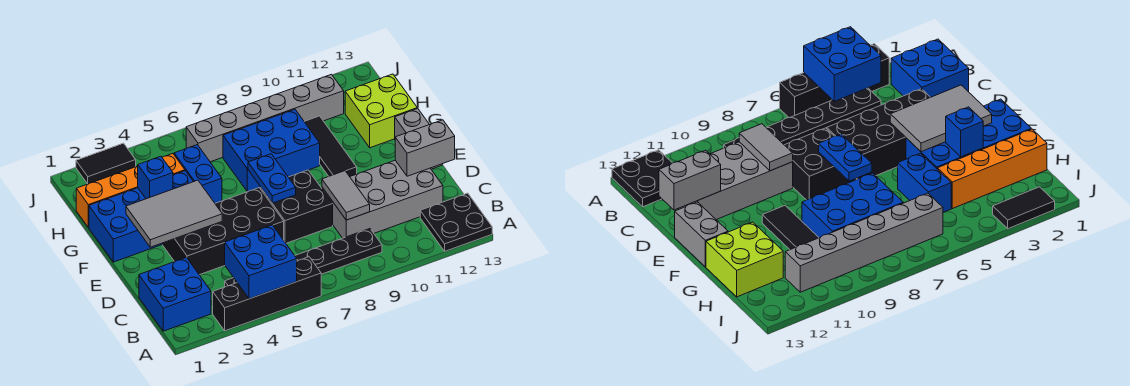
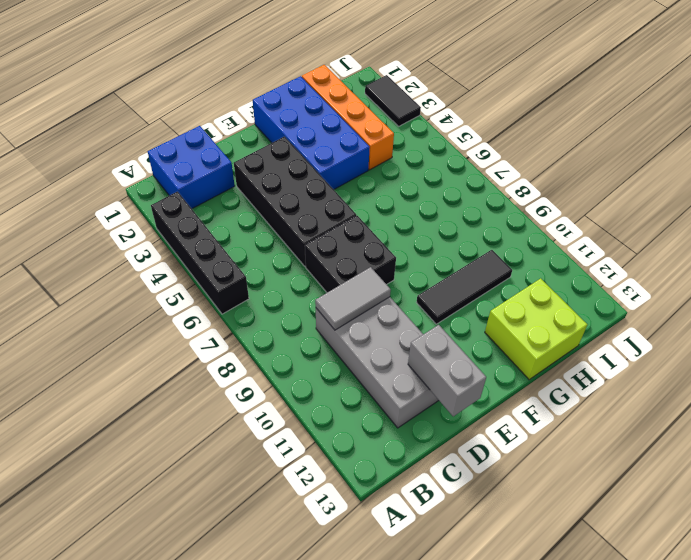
none -> black 2x2 plate [420,193,492,251]
none -> black 1x6 plate [225,229,382,287]
none -> grey 1x2 brick [395,109,442,169]

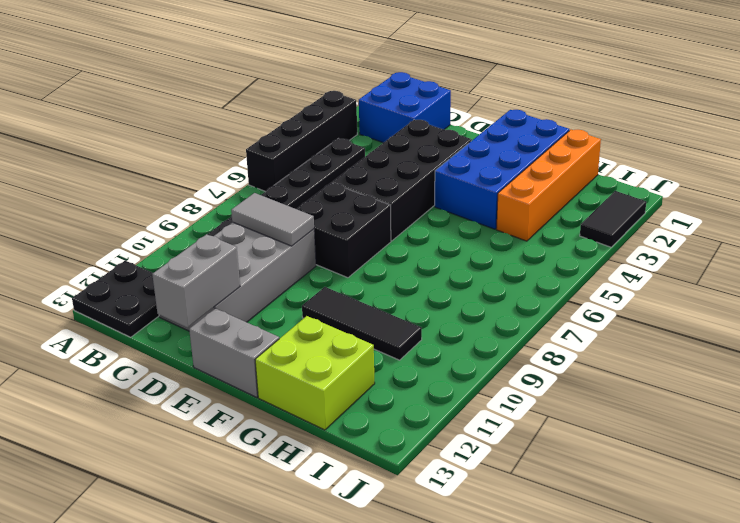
none -> blue 1x2 brick [174,145,222,203]
none -> blue 2x3 brick [223,109,320,192]
none -> grey 1x6 brick [186,74,344,162]

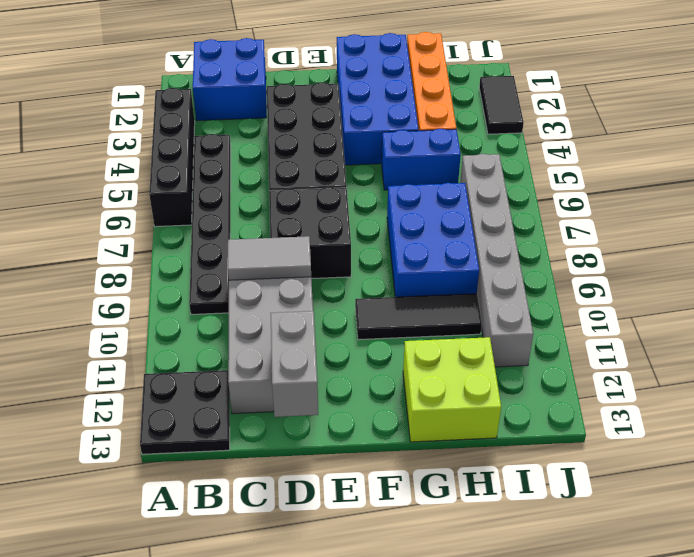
none -> grey 1x2 brick [395,109,442,169]
none -> blue 2x2 brick [225,225,297,299]
none -> grey 2x3 tile [126,180,222,247]

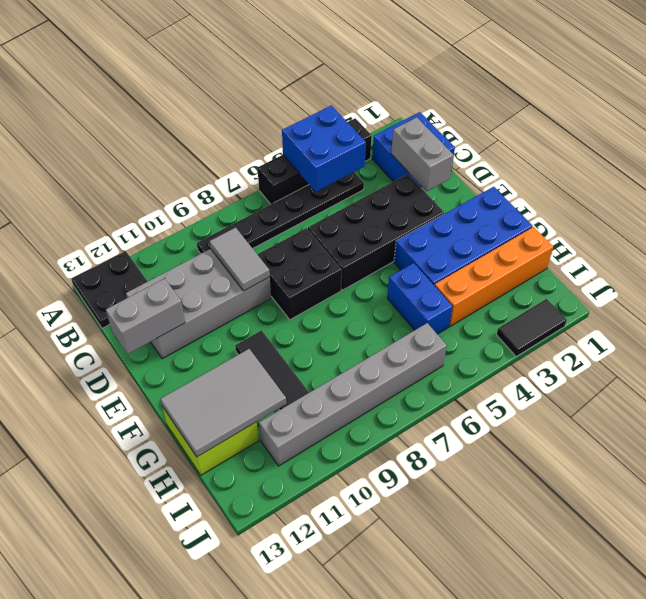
grey 1x2 brick [391,117,453,191] -> grey 1x2 brick moved to [395,109,442,169]
grey 2x3 tile [161,349,286,457] -> grey 2x3 tile moved to [126,180,222,247]
none -> blue 2x3 brick [223,109,320,192]
none -> blue 1x2 plate [248,154,296,203]
none -> blue 1x1 brick [138,156,173,199]

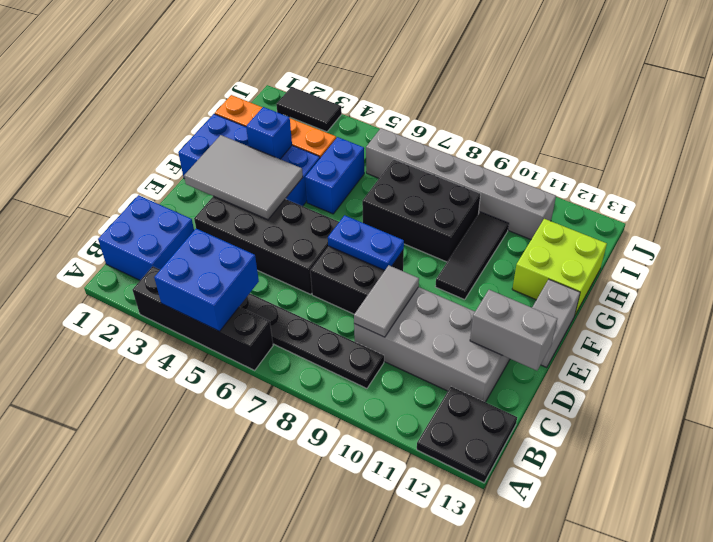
blue 1x2 plate [328,215,404,270] -> blue 1x2 plate turned to [248,154,296,203]
black 2x3 brick [362,159,481,262] -> blue 2x3 brick [223,109,320,192]

